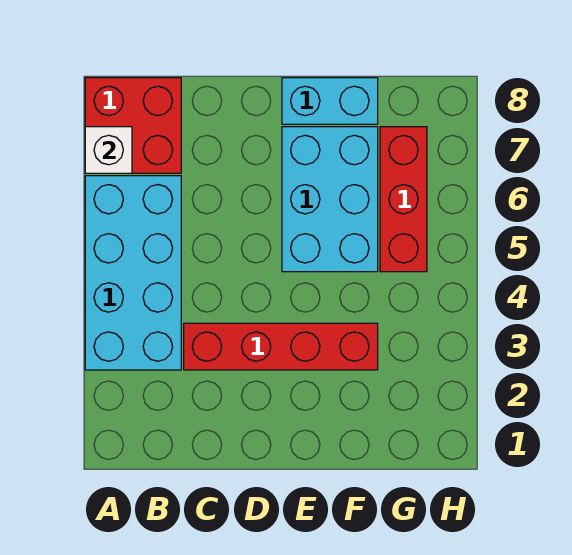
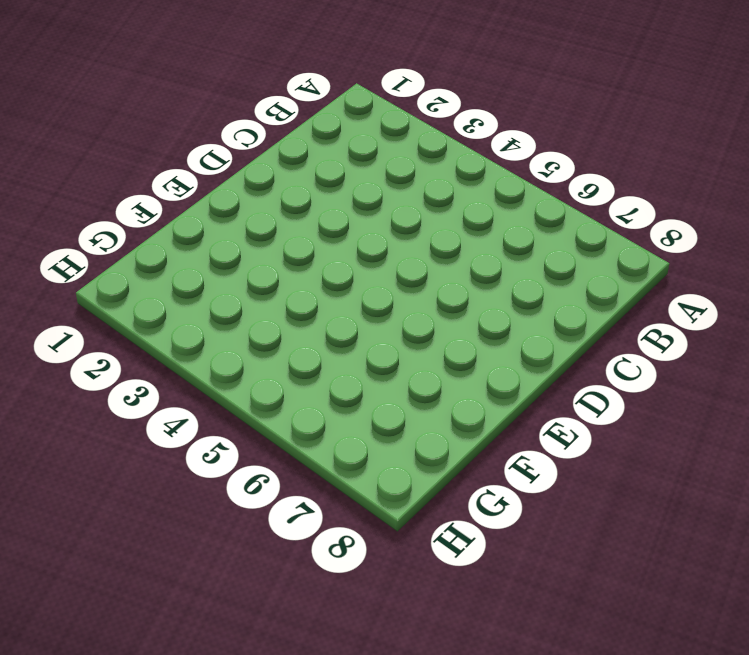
none -> cyan 2x4 brick [85,176,181,370]
none -> red 2x2 brick [85,78,181,173]

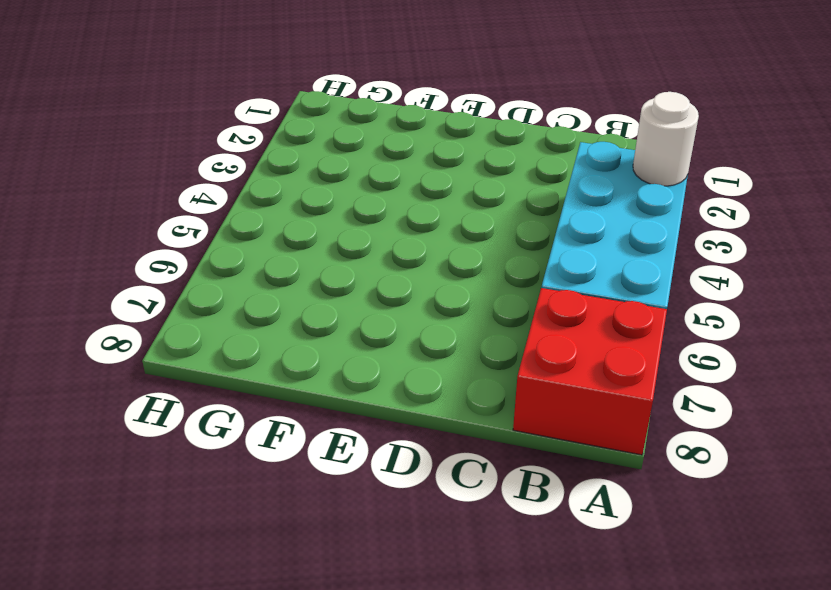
white 1x1 round brick [633,92,699,186] -> none
none -> red 1x4 brick [184,323,378,370]
none -> cyan 2x3 brick [282,127,378,272]

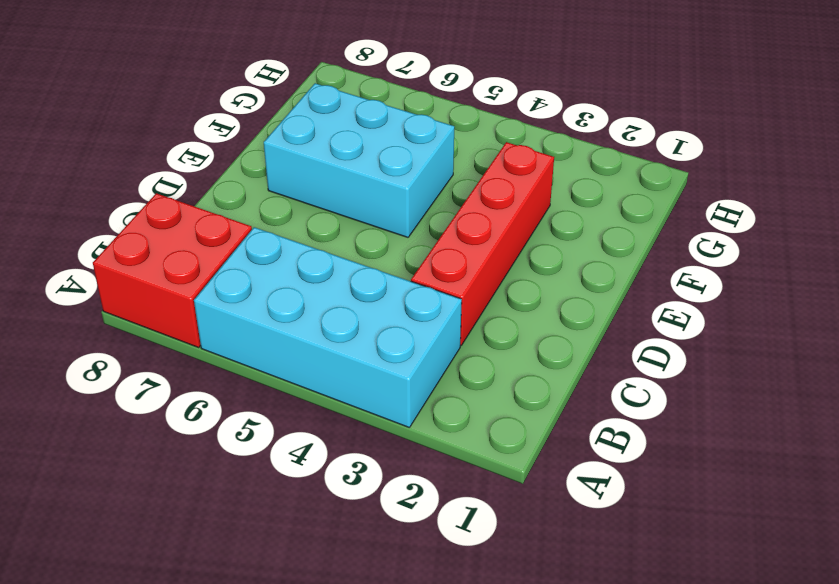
none -> cyan 1x2 brick [282,78,378,124]
none -> red 1x3 brick [380,127,427,272]

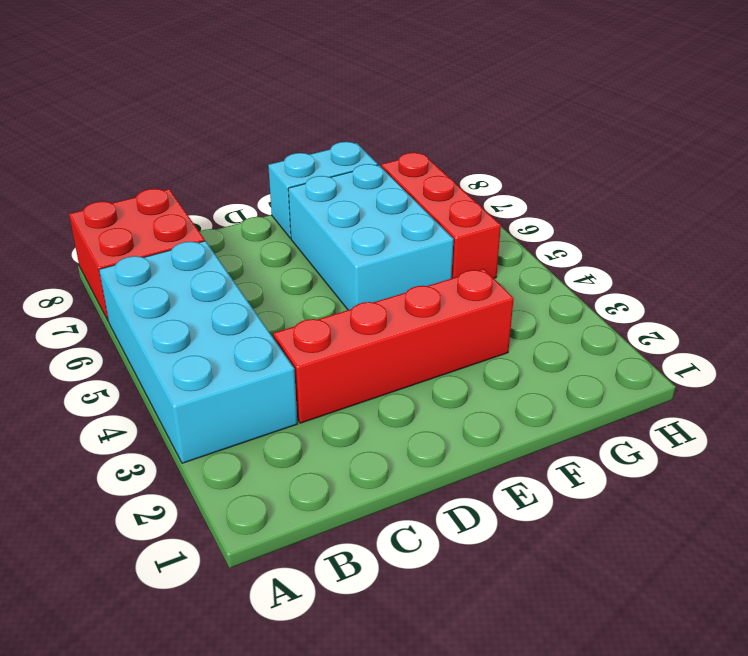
none -> white 1x1 brick [85,127,132,173]

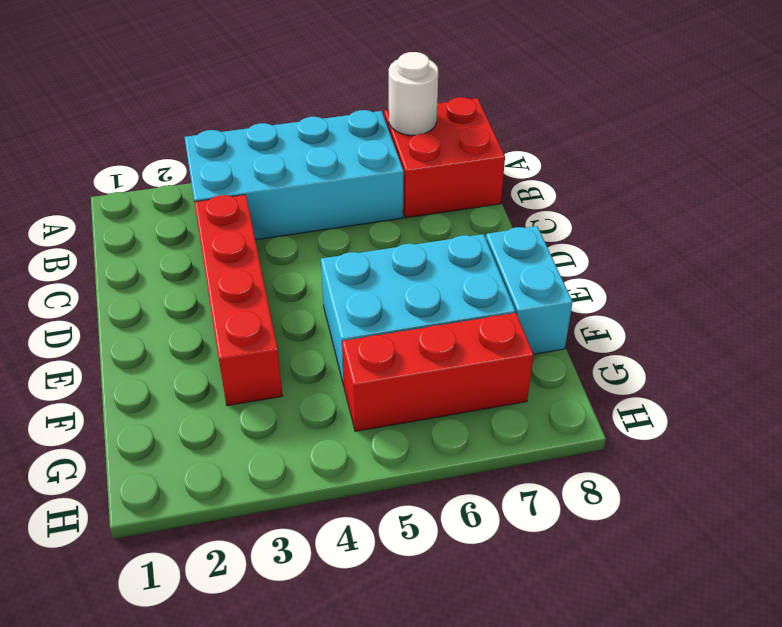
white 1x1 round brick [389,52,438,135] -> white 1x1 brick [85,127,132,173]

